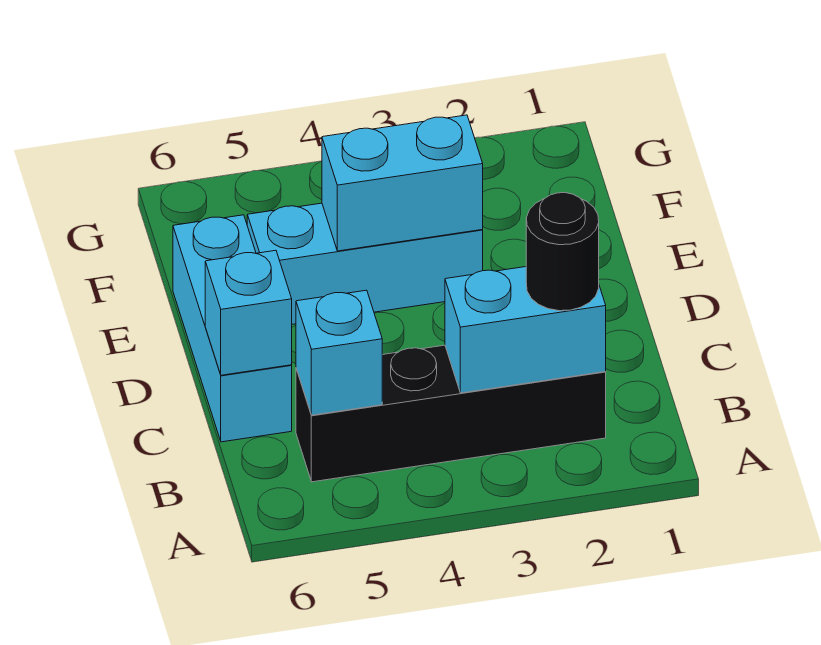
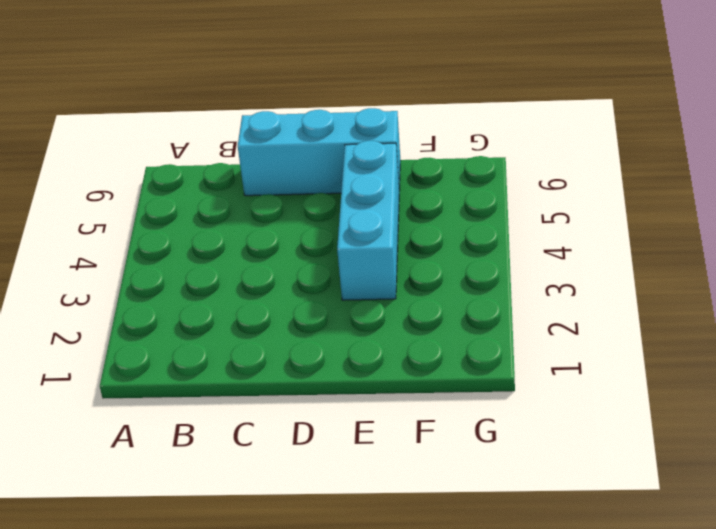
none -> black 1x4 brick [296,345,606,482]
none -> cyan 1x2 brick [445,267,606,393]

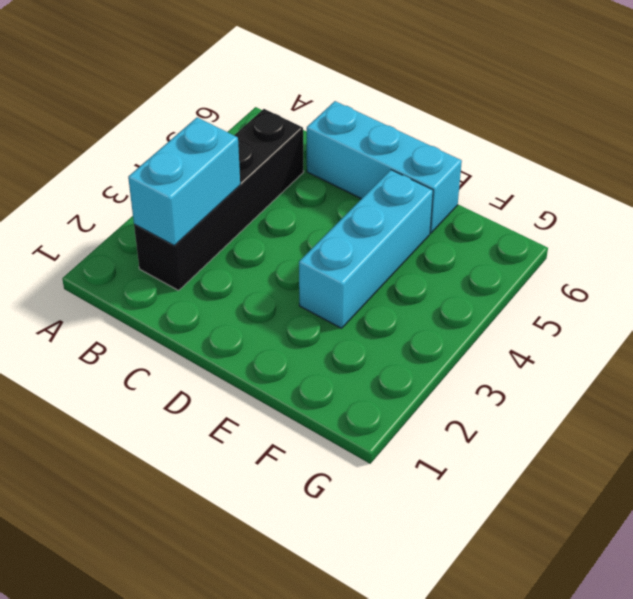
none -> cyan 1x1 brick [296,290,382,415]
none -> cyan 1x1 brick [205,250,292,375]

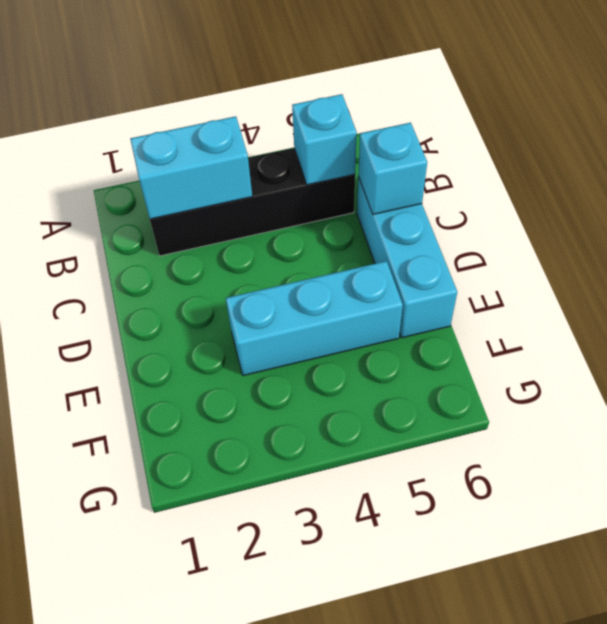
none -> cyan 1x2 brick [322,115,483,251]
none -> black 1x1 round brick [526,193,599,311]

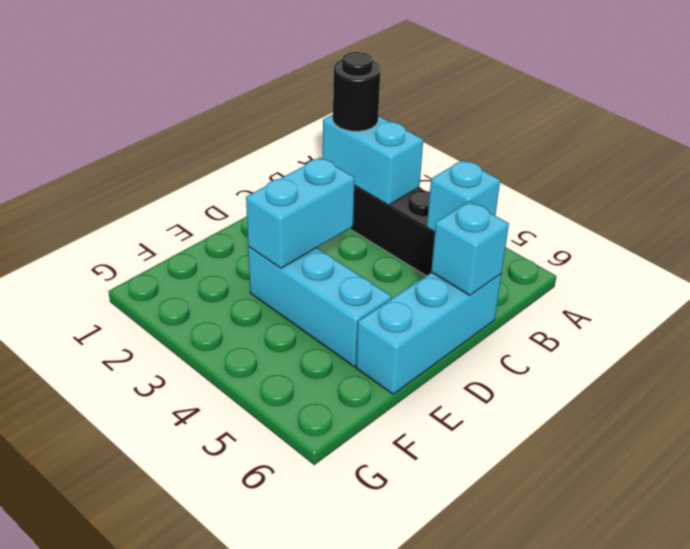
cyan 1x2 brick [246,158,355,268] -> cyan 1x2 brick turned to [322,115,483,251]

